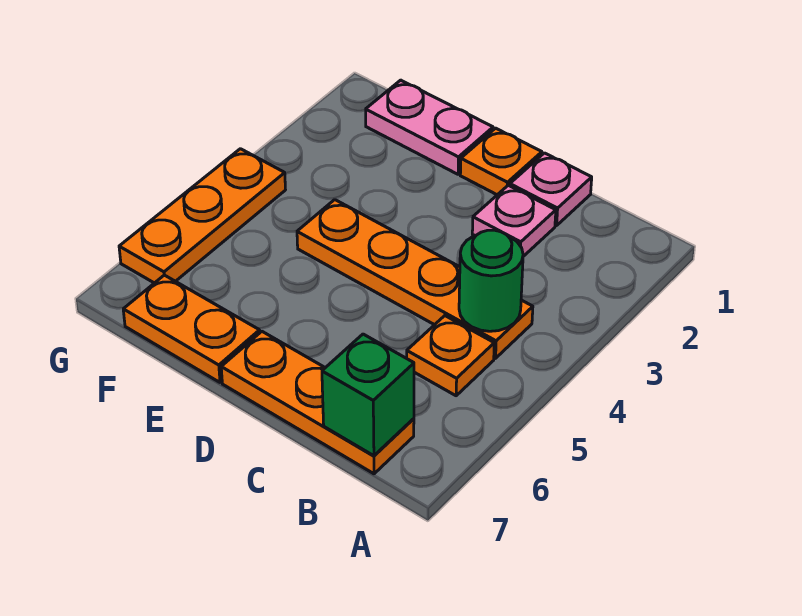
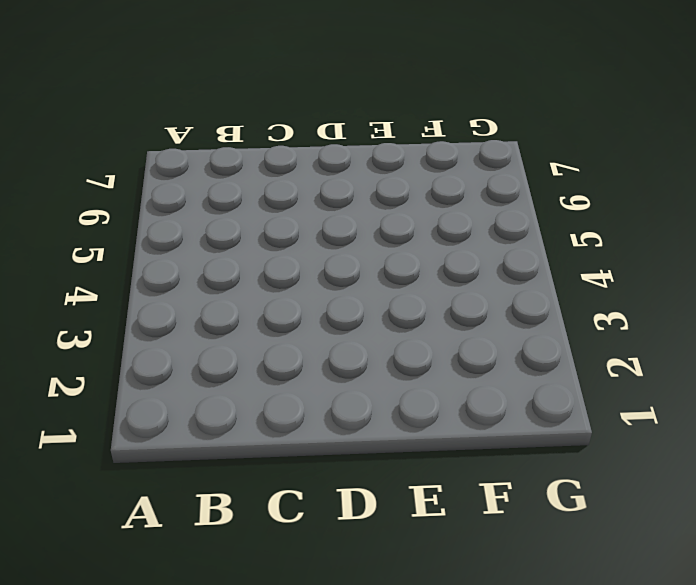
none -> orange 1x4 plate [297,200,533,358]
none -> orange 1x1 plate [407,316,494,396]

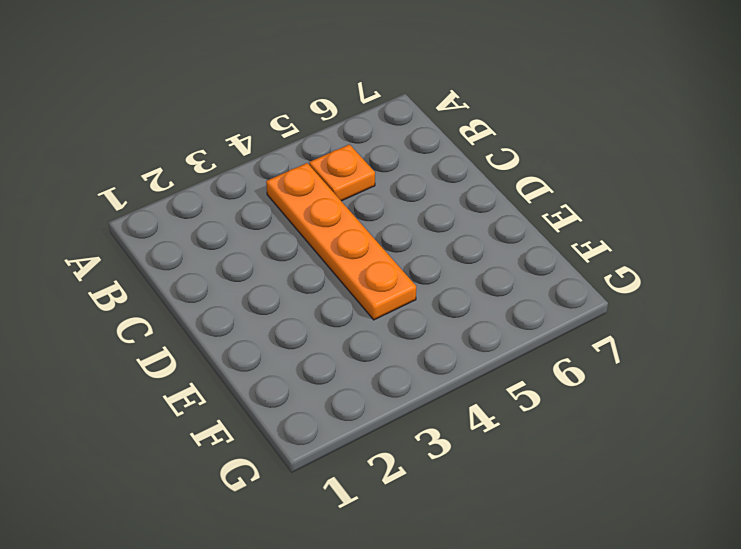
none -> orange 1x3 plate [221,332,414,474]
none -> pink 1x1 plate [510,153,592,226]

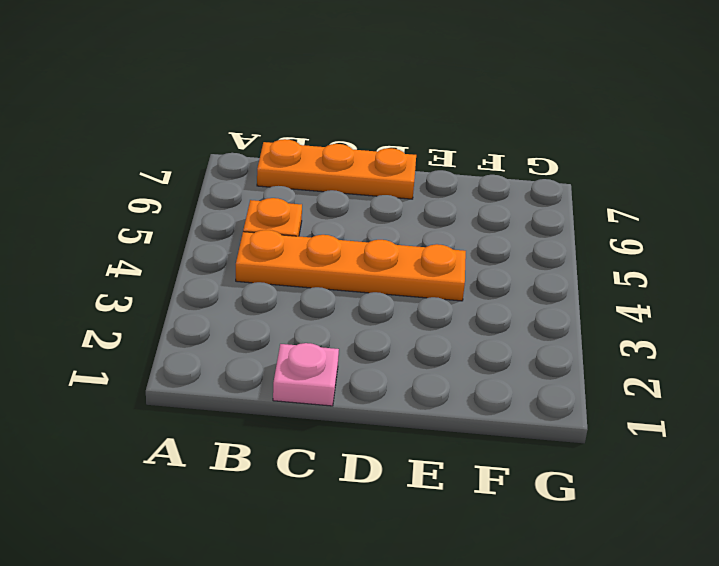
none -> pink 1x1 plate [472,185,556,256]
none -> orange 1x1 plate [460,128,542,195]

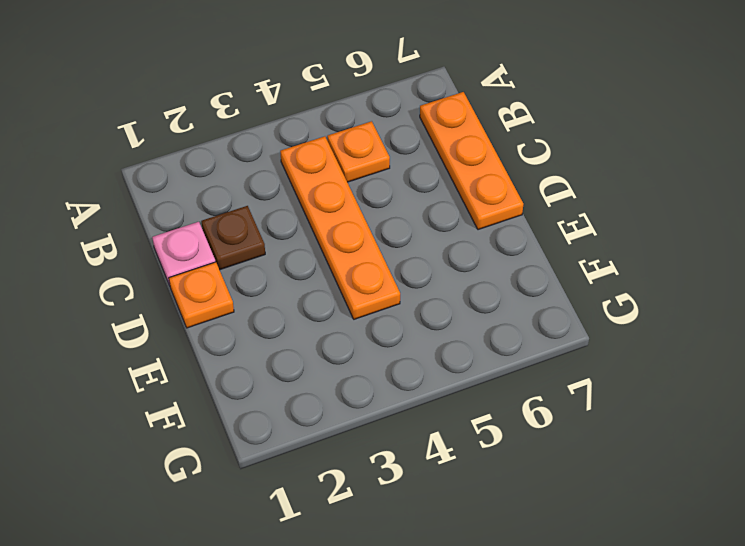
brown 1x1 plate [202,206,265,270] -> pink 1x1 plate [472,185,556,256]
none -> pink 1x2 plate [366,80,493,174]
none -> orange 1x2 plate [123,275,260,382]

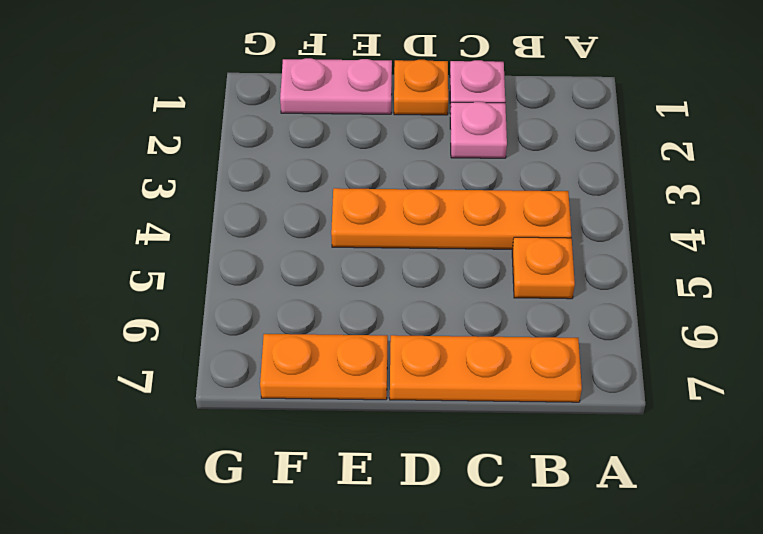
none -> orange 1x3 plate [119,149,285,283]
none -> green 1x1 round brick [459,230,523,331]

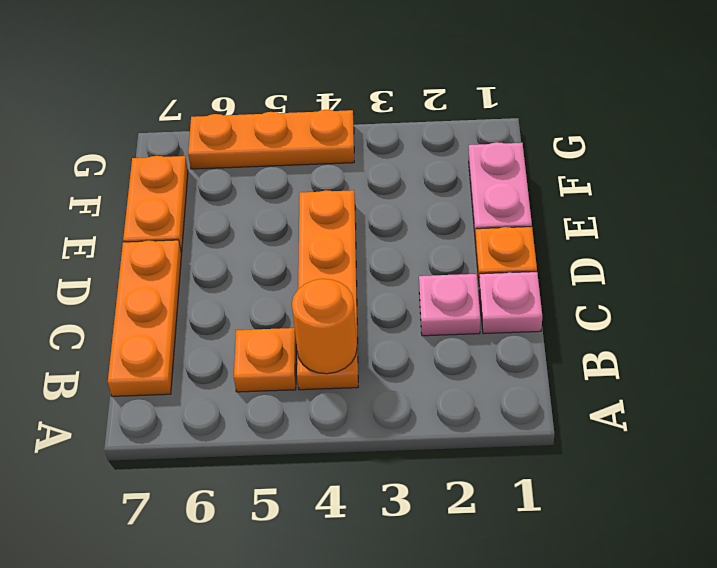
orange 1x1 round brick [292,279,357,374] -> green 1x1 round brick [459,230,523,331]
none -> green 1x1 brick [322,334,414,456]

